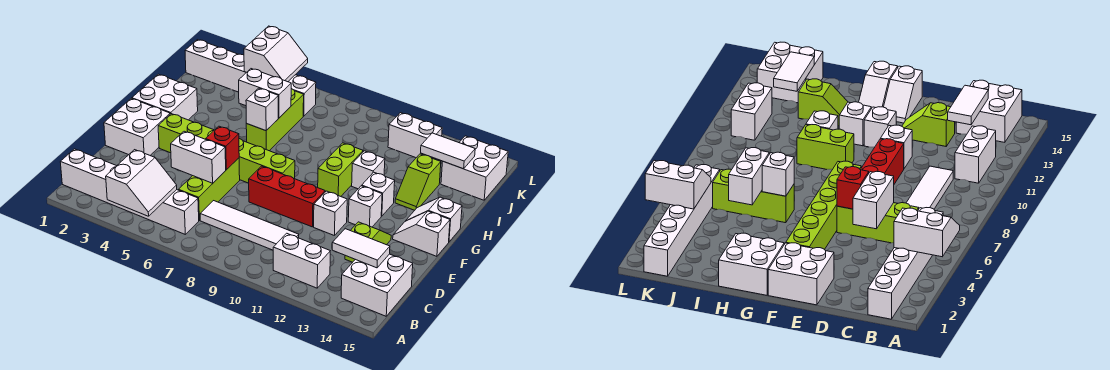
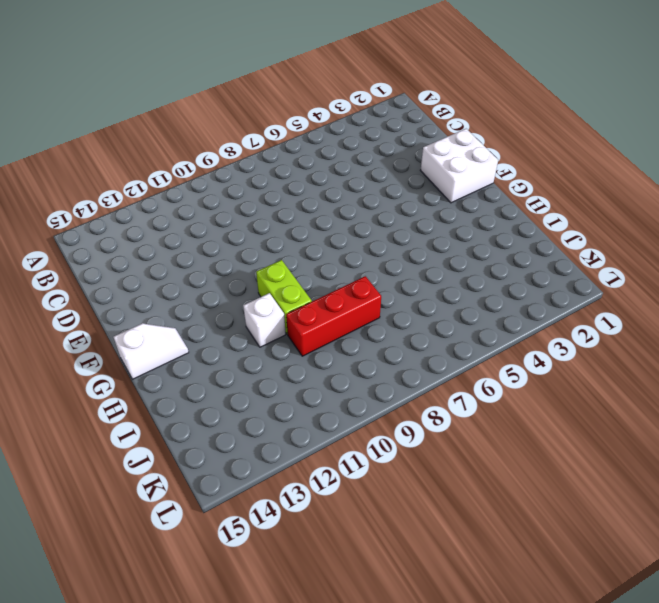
red 1x3 brick [286,276,381,356] -> red 1x3 brick moved to [248,166,325,227]
none -> white 1x6 brick [60,149,199,234]
none -> white 1x2 brick [273,233,330,288]
none -> white 2x2 brick [341,254,413,316]
none -> lime 1x3 brick [178,158,240,220]

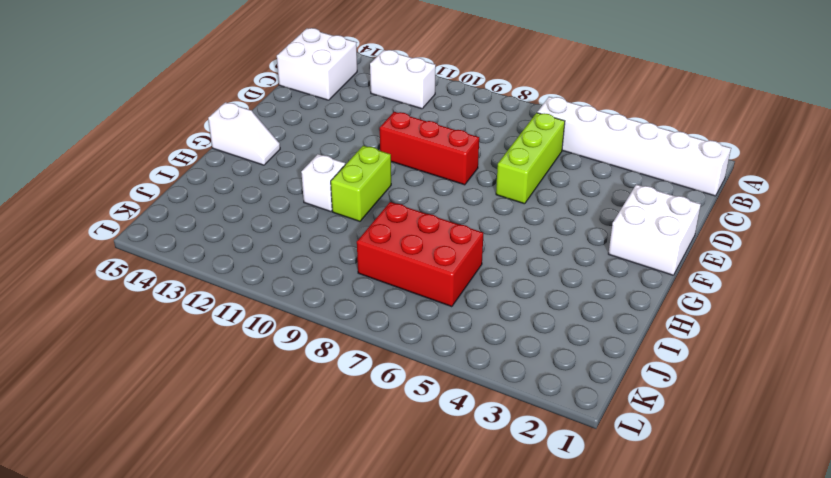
red 2x3 brick [357,202,483,307] -> lime 1x3 brick [246,89,304,151]
none -> white 1x4 tile [200,201,299,250]
none -> lime 1x2 slope [345,222,391,262]
none -> white 1x1 brick [314,191,347,235]
none -> lime 1x6 brick [158,114,295,183]

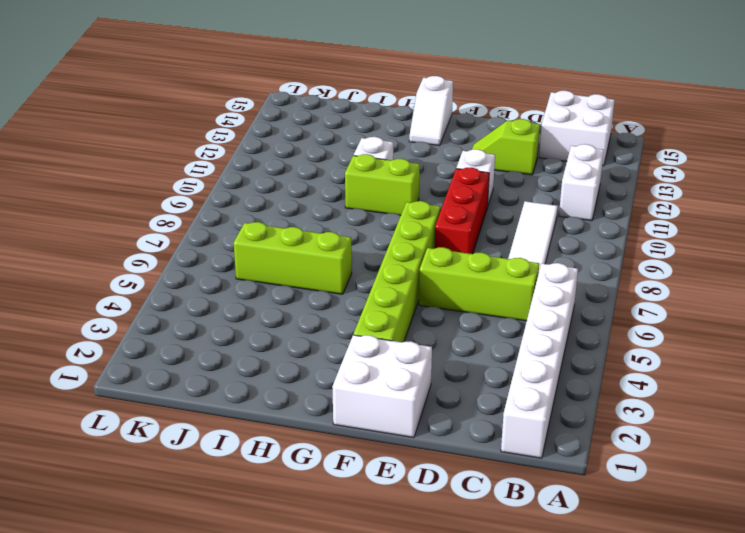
none -> white 1x1 brick [348,186,382,227]
none -> white 1x2 slope [393,211,450,256]
none -> white 2x2 brick [132,74,198,120]
none -> white 1x1 brick [362,172,395,216]

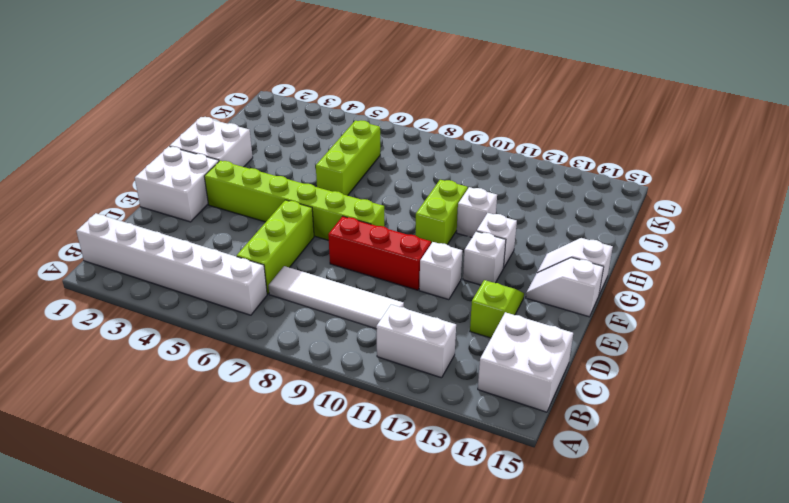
none -> lime 1x2 slope [395,154,441,210]
none -> white 2x2 brick [441,136,508,200]
none -> white 1x6 brick [185,40,316,116]
none -> white 1x2 brick [388,113,442,159]

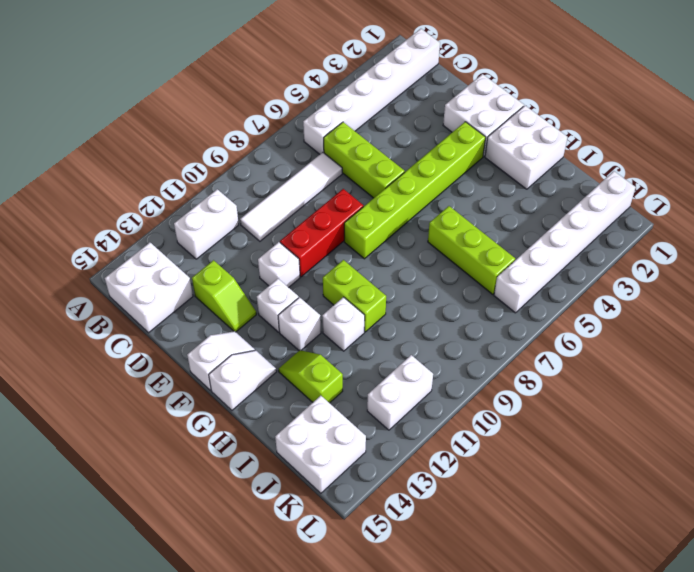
none -> white 2x2 slope [106,150,177,216]
none -> white 1x2 tile [332,229,390,268]
none -> white 1x2 brick [171,131,226,183]
none -> red 1x1 brick [206,126,239,170]

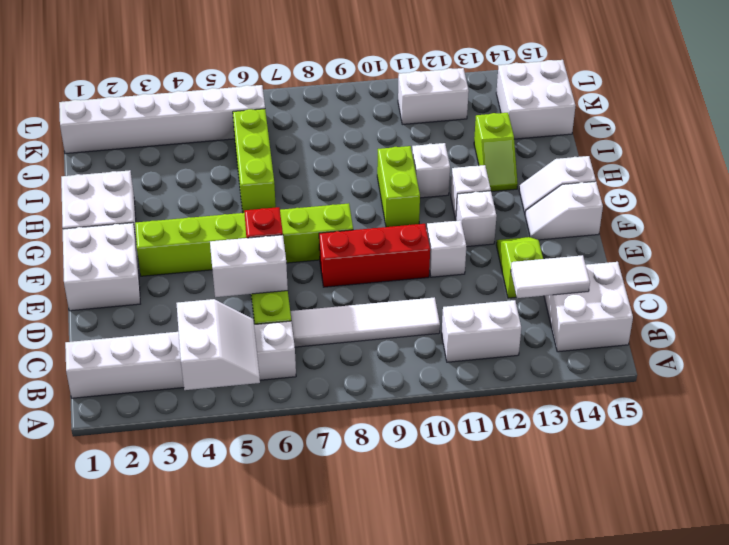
none -> white 1x1 brick [246,88,278,131]
none -> white 1x2 brick [239,69,291,118]
none -> white 1x2 tile [421,133,475,169]
none -> white 2x2 slope [244,26,308,82]

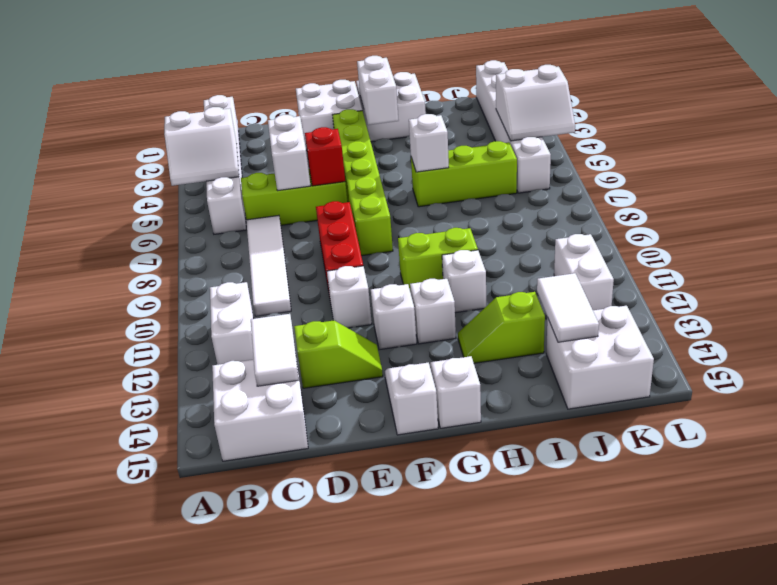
white 1x2 brick [357,56,399,125] -> white 1x2 brick moved to [239,69,291,118]

